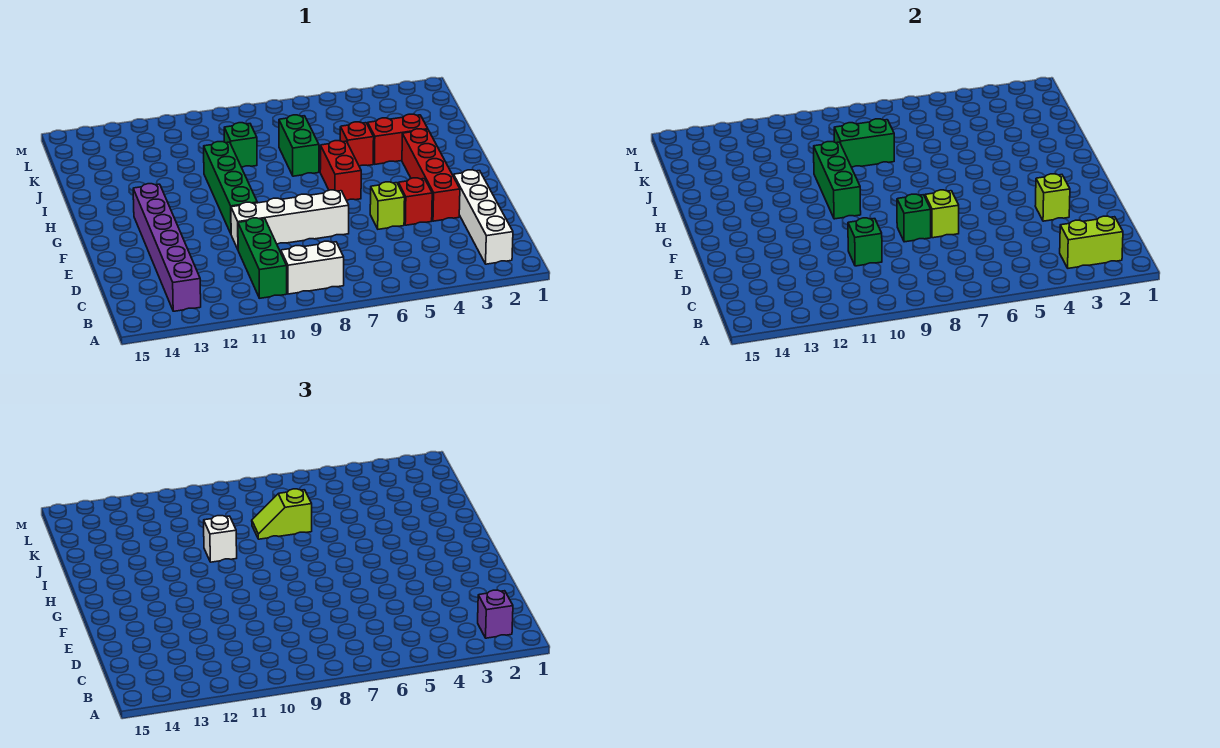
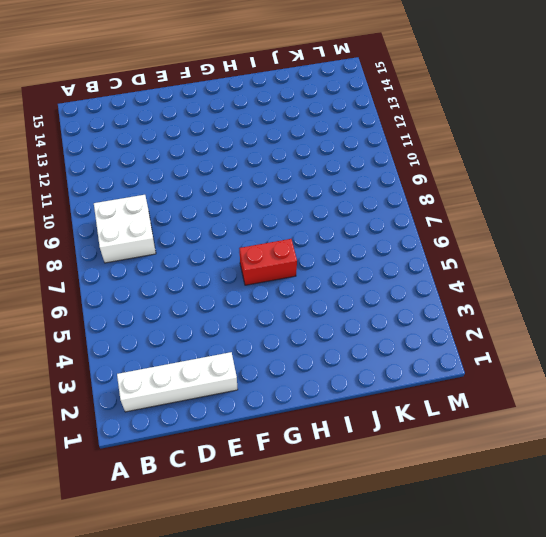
white 2x2 brick [94,195,156,263] -> white 1x2 brick [281,241,344,294]
none -> green 1x3 brick [238,218,287,298]
none -> purple 1x6 brick [133,184,201,311]
none -> red 1x4 brick [402,129,460,221]

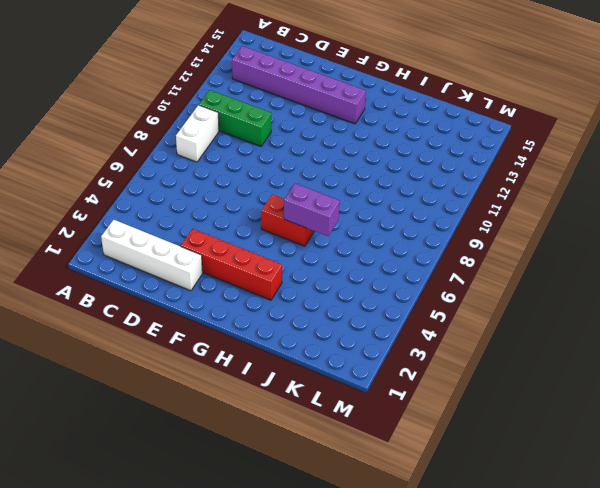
purple 1x2 brick [284,184,340,236] -> none
none -> red 1x1 brick [398,178,432,225]
none -> lime 1x1 brick [370,182,405,229]
none -> white 1x4 brick [231,190,349,249]

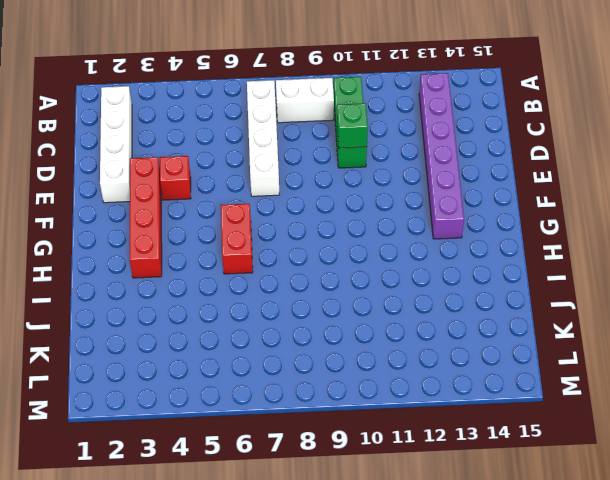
white 1x4 brick [247,80,279,196] -> white 1x4 brick turned to [231,190,349,249]
none -> lime 1x1 brick [370,182,405,229]
none -> green 1x4 brick [204,142,257,233]
none -> red 1x2 brick [368,114,428,164]

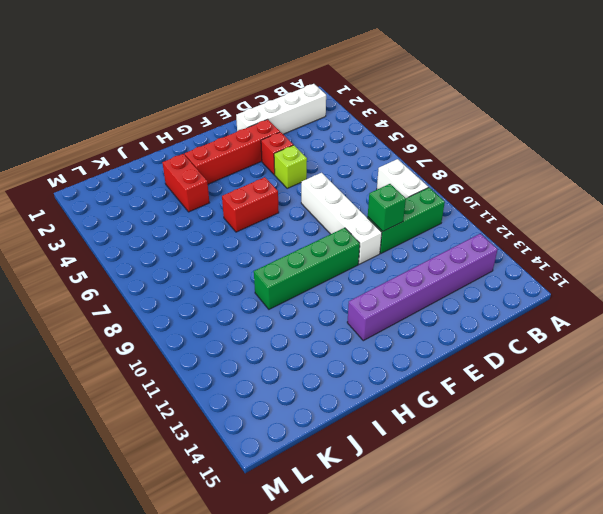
none -> red 1x1 brick [340,122,374,166]
none -> green 1x2 brick [279,115,319,176]
none -> green 1x1 brick [224,123,257,167]

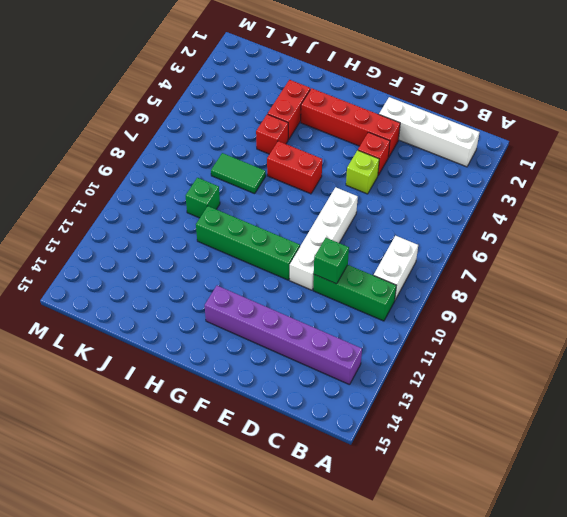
green 1x2 tile [211,153,266,194] -> green 1x2 brick [279,115,319,176]
none -> lime 1x2 brick [1060,216,1123,268]
none -> lime 1x1 brick [1035,174,1070,221]
none -> lime 1x1 brick [925,190,959,238]

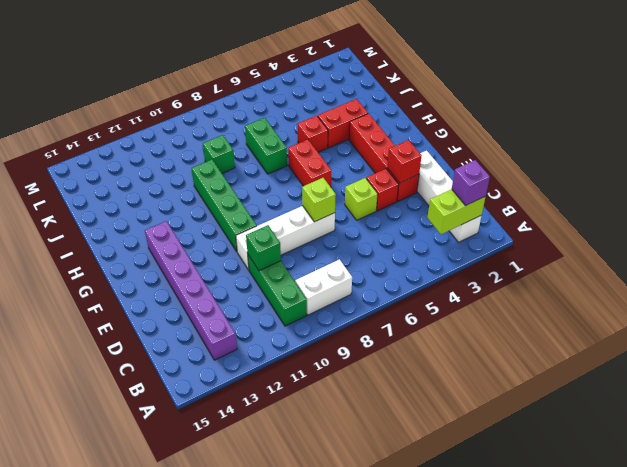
red 1x1 brick [387,140,422,183] -> lime 1x1 brick [1035,174,1070,221]
none -> green 1x1 brick [897,194,931,242]
none -> green 1x3 brick [814,142,861,219]
none -> green 1x2 brick [834,119,894,167]

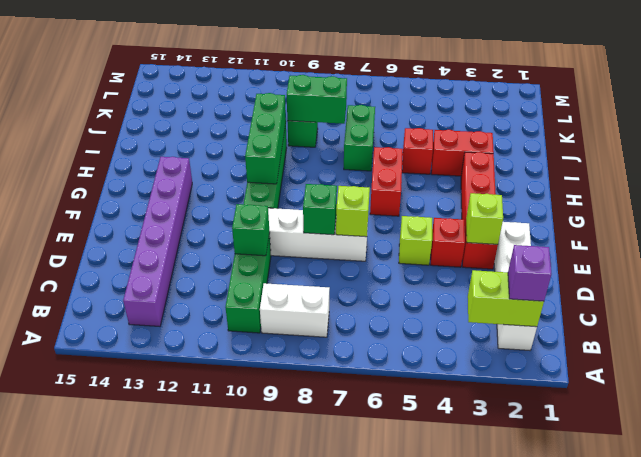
none -> white 1x1 brick [204,516,237,562]
none -> lime 1x2 slope [252,489,312,539]

